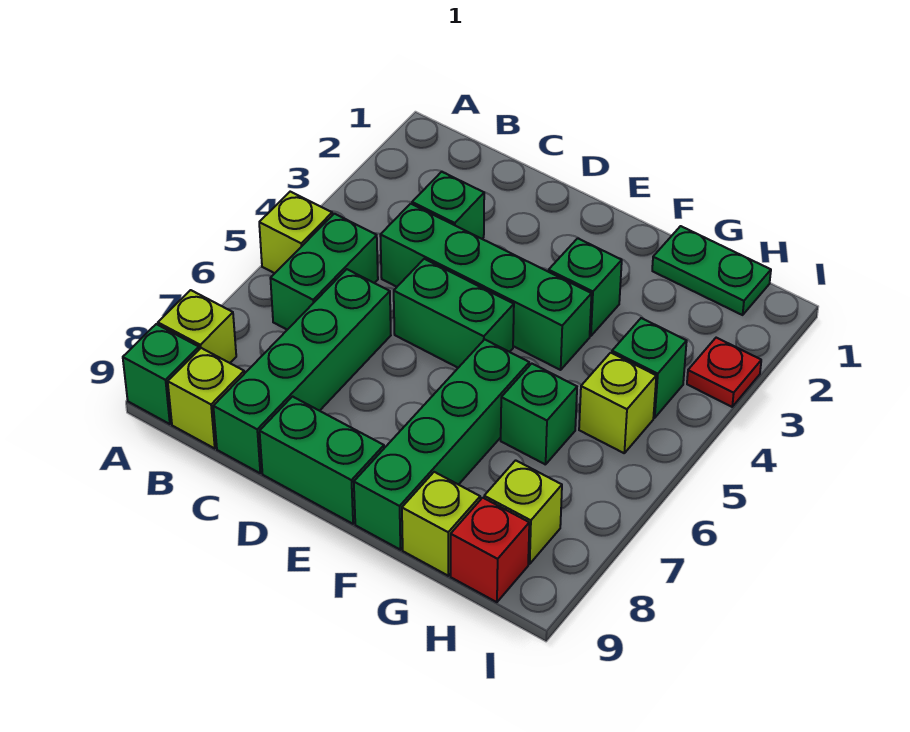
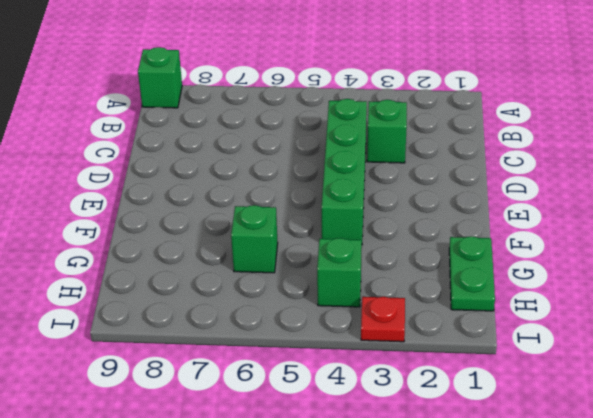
none -> lime 1x1 brick [259,192,332,273]
none -> lime 1x1 brick [158,290,236,363]
none -> green 1x2 brick [270,214,378,330]

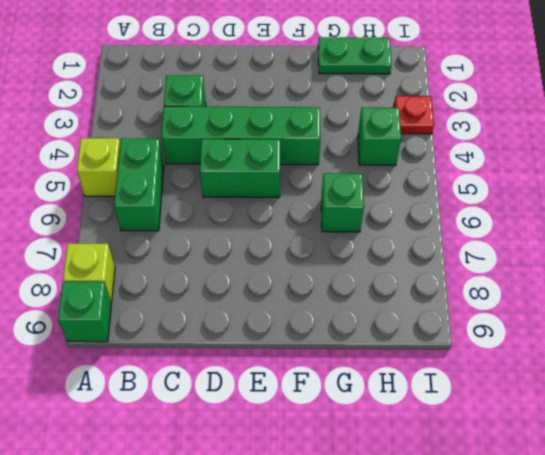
none -> lime 1x1 brick [168,348,244,448]
none -> green 1x4 brick [213,269,391,473]
none -> green 1x2 brick [260,397,384,524]

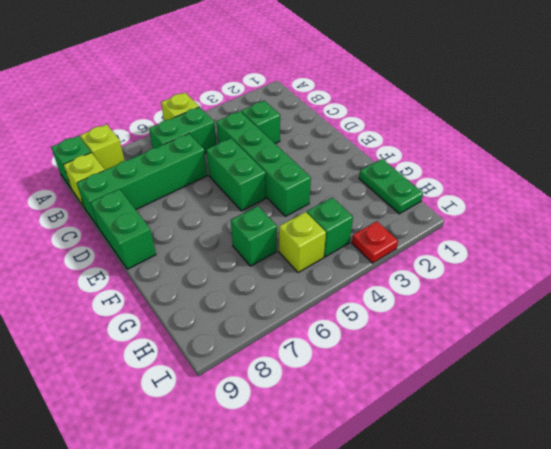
none -> green 1x1 brick [549,238,622,336]
none -> green 1x4 brick [354,339,529,550]
none -> lime 1x1 brick [402,472,480,576]

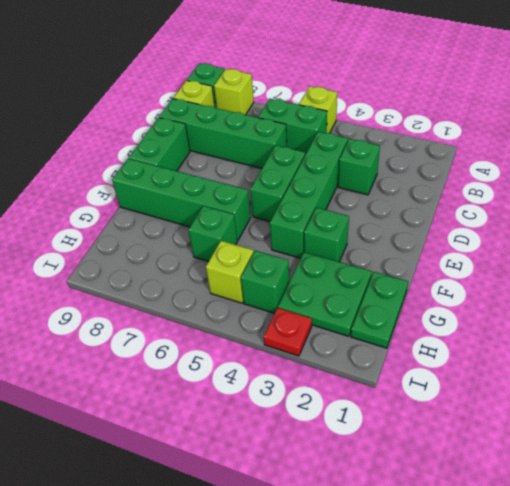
green 2x2 plate [278,252,372,336] -> none
none -> lime 1x1 brick [402,472,480,576]
none -> lime 1x1 brick [484,460,562,564]
none -> red 1x1 brick [451,498,529,602]

